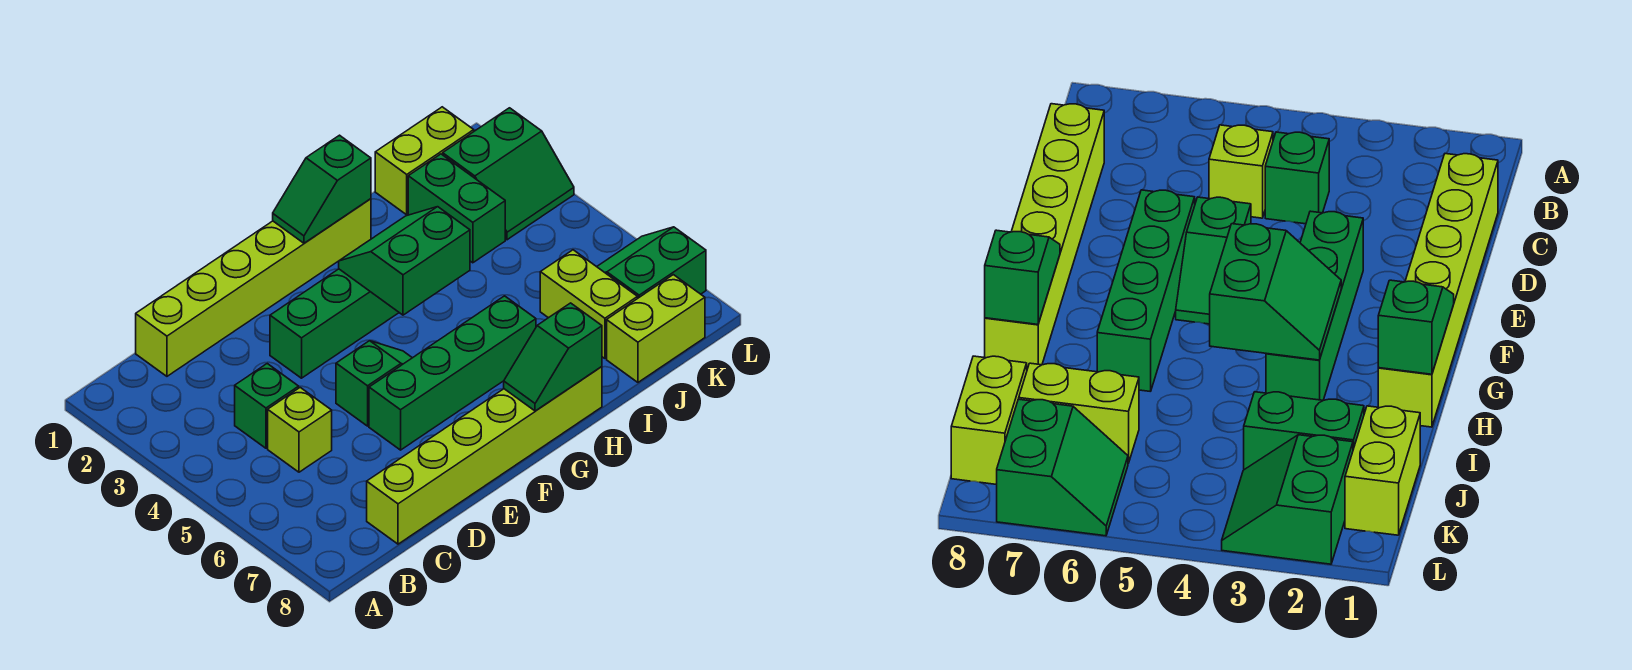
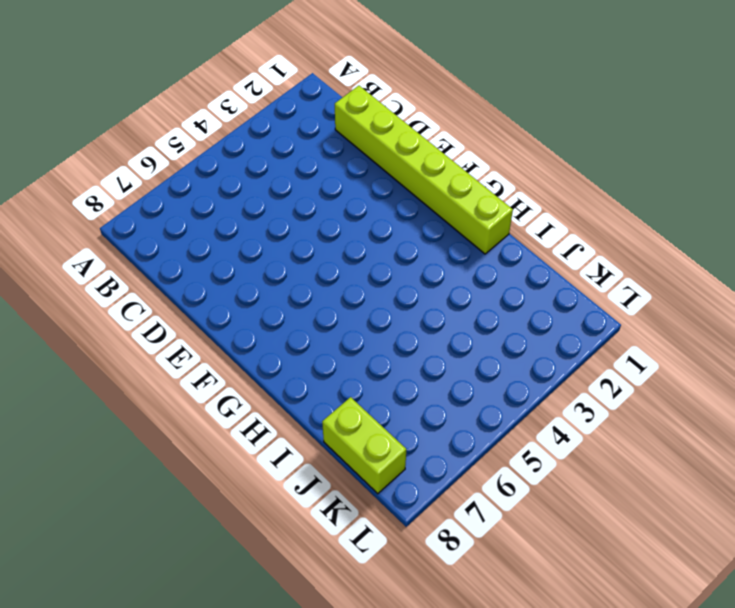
none -> green 1x1 brick [235,364,299,448]
none -> lime 1x1 brick [268,388,332,472]
none -> lime 1x6 brick [367,367,602,544]

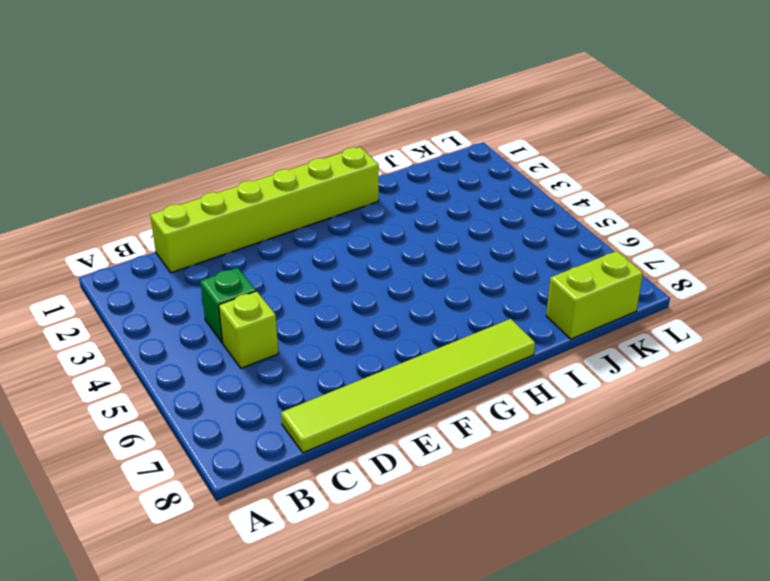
lime 1x6 tile [281,319,535,453] -> lime 1x6 brick [367,367,602,544]
none -> green 1x4 brick [270,269,399,378]
none -> green 1x2 slope [336,341,412,426]
none -> green 1x4 brick [369,296,536,450]

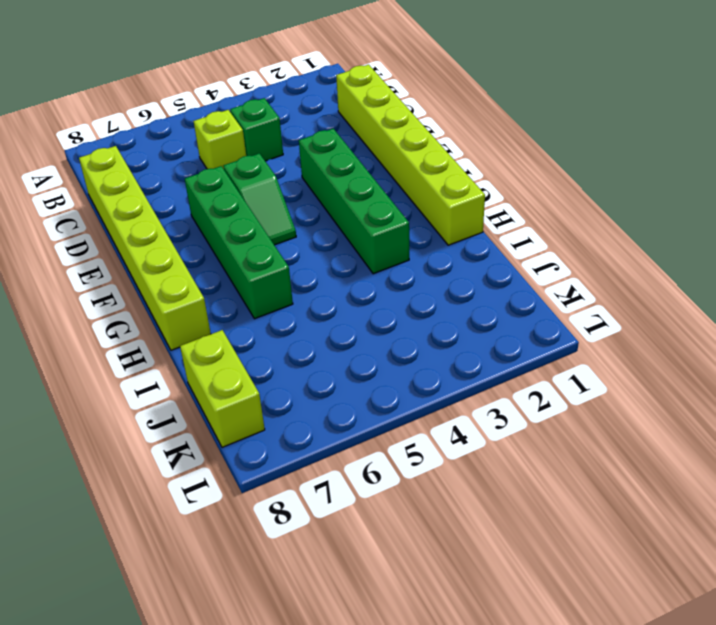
none -> lime 1x2 brick [375,107,474,215]
none -> green 1x2 brick [408,154,505,263]
none -> lime 1x2 brick [540,250,638,358]

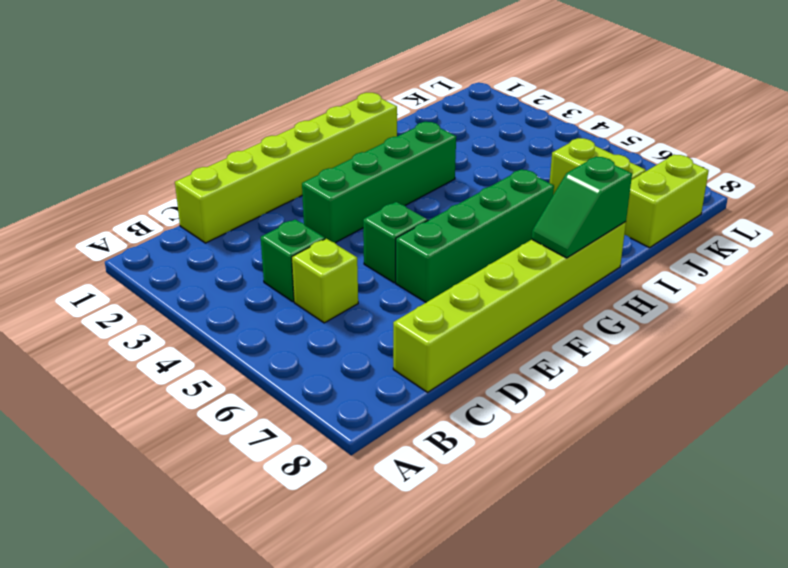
none -> lime 1x2 brick [375,107,474,215]
none -> green 1x2 brick [408,154,505,263]
none -> green 2x2 slope [443,108,574,240]

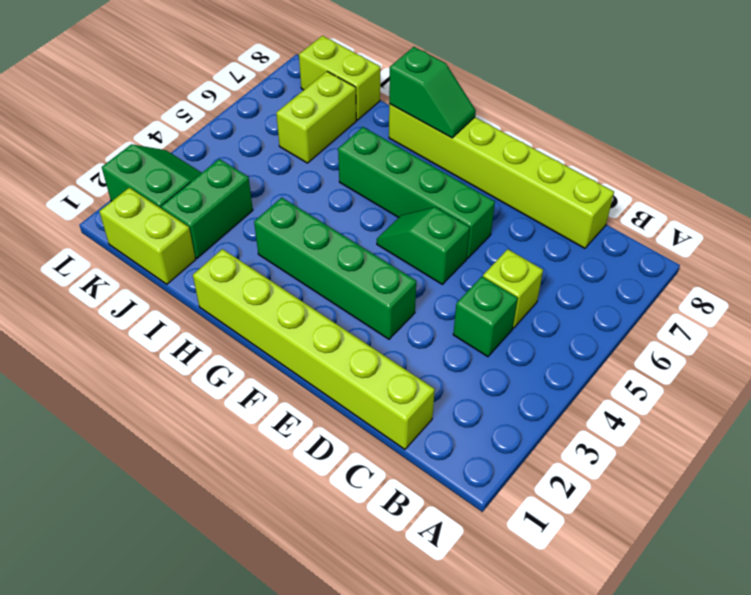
none -> green 2x2 slope [597,227,706,298]
none -> green 1x2 slope [273,135,371,243]
none -> green 2x2 slope [339,207,470,315]

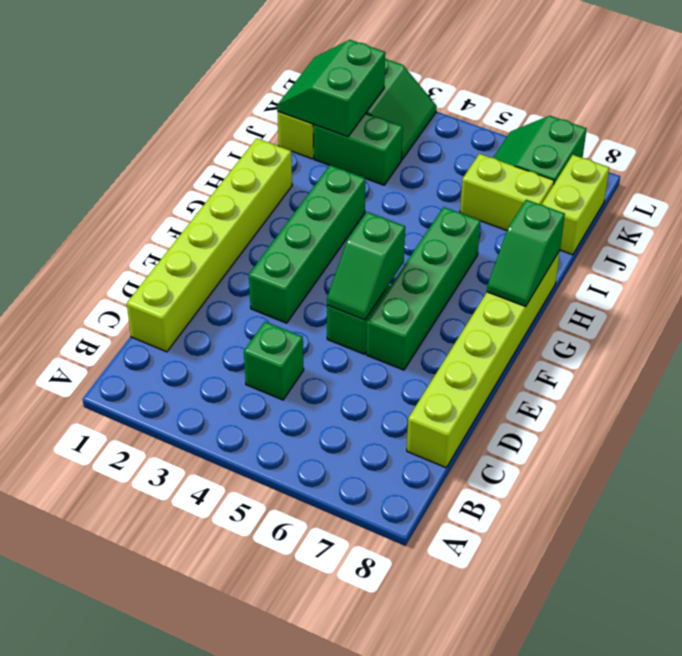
green 1x2 slope [327,212,405,320] -> green 1x2 slope moved to [273,135,371,243]
green 2x2 slope [277,40,385,137] -> green 2x2 slope moved to [339,207,470,315]
none -> lime 1x1 brick [268,388,332,472]

